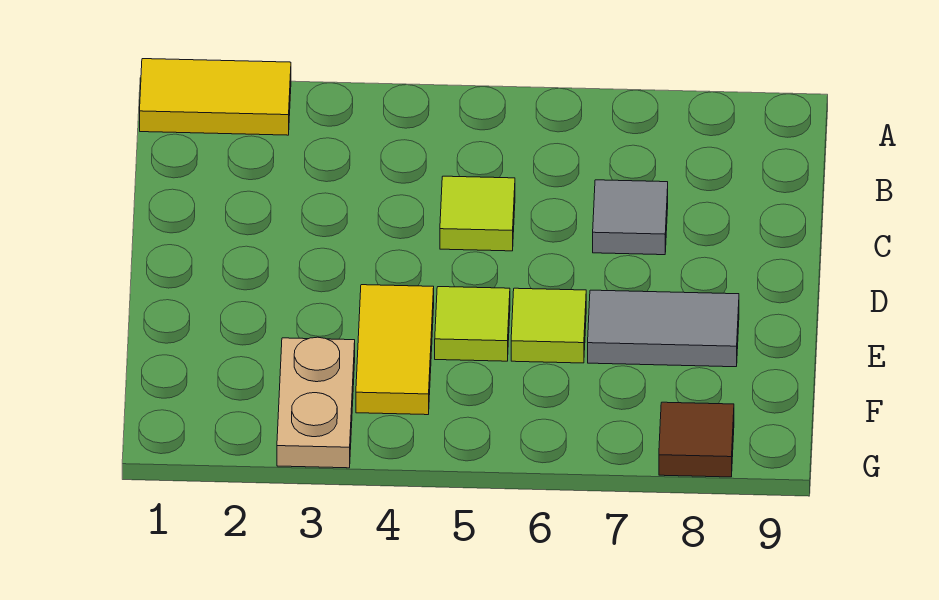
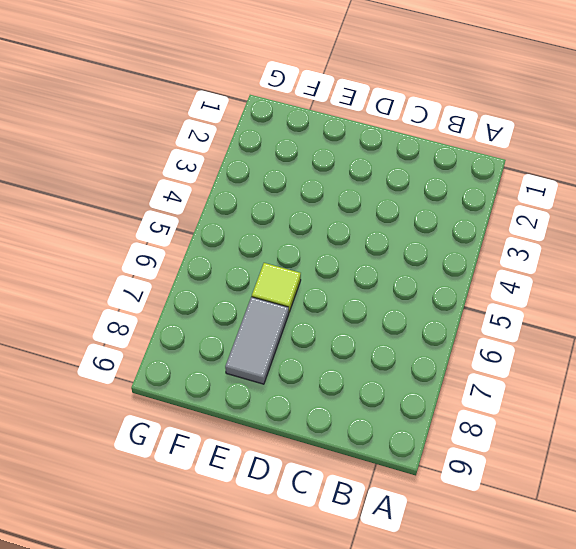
none -> yellow 1x2 tile [140,59,291,135]
none -> lime 1x1 tile [440,176,515,251]

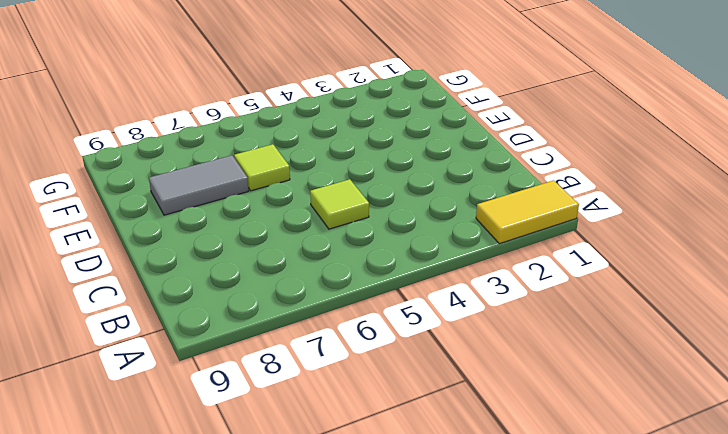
none -> grey 1x1 tile [593,180,668,255]
none -> yellow 1x2 tile [356,285,434,415]

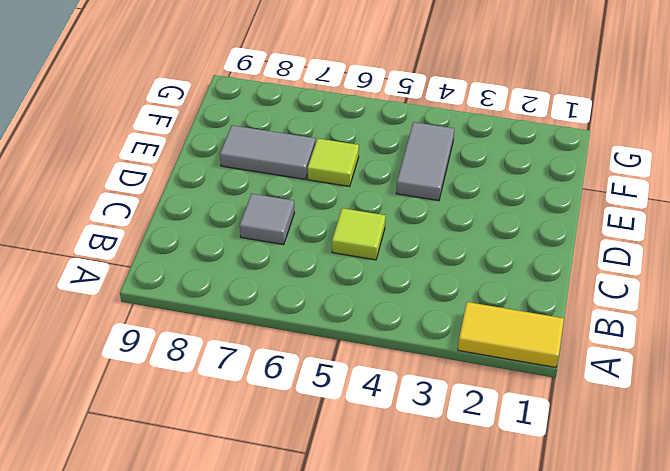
grey 1x2 tile [396,122,454,201] -> yellow 1x2 tile [356,285,434,415]
none -> lime 1x1 tile [435,287,510,361]
none -> tan 1x2 plate [277,337,355,468]

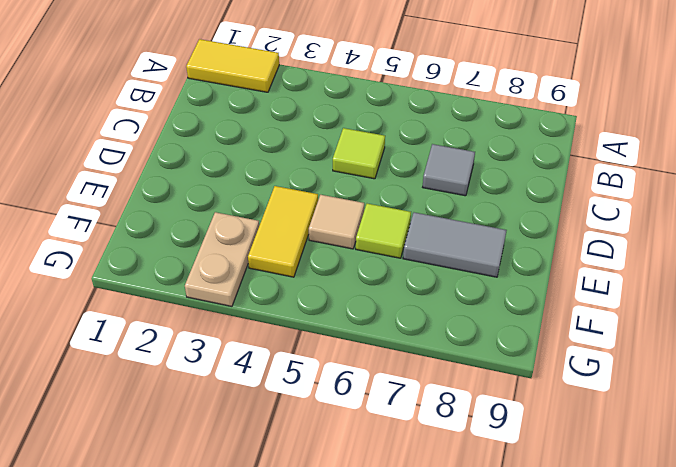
tan 1x1 tile [309,195,364,249] -> lime 1x1 tile [435,287,510,361]
none -> brown 1x1 tile [659,402,734,477]

